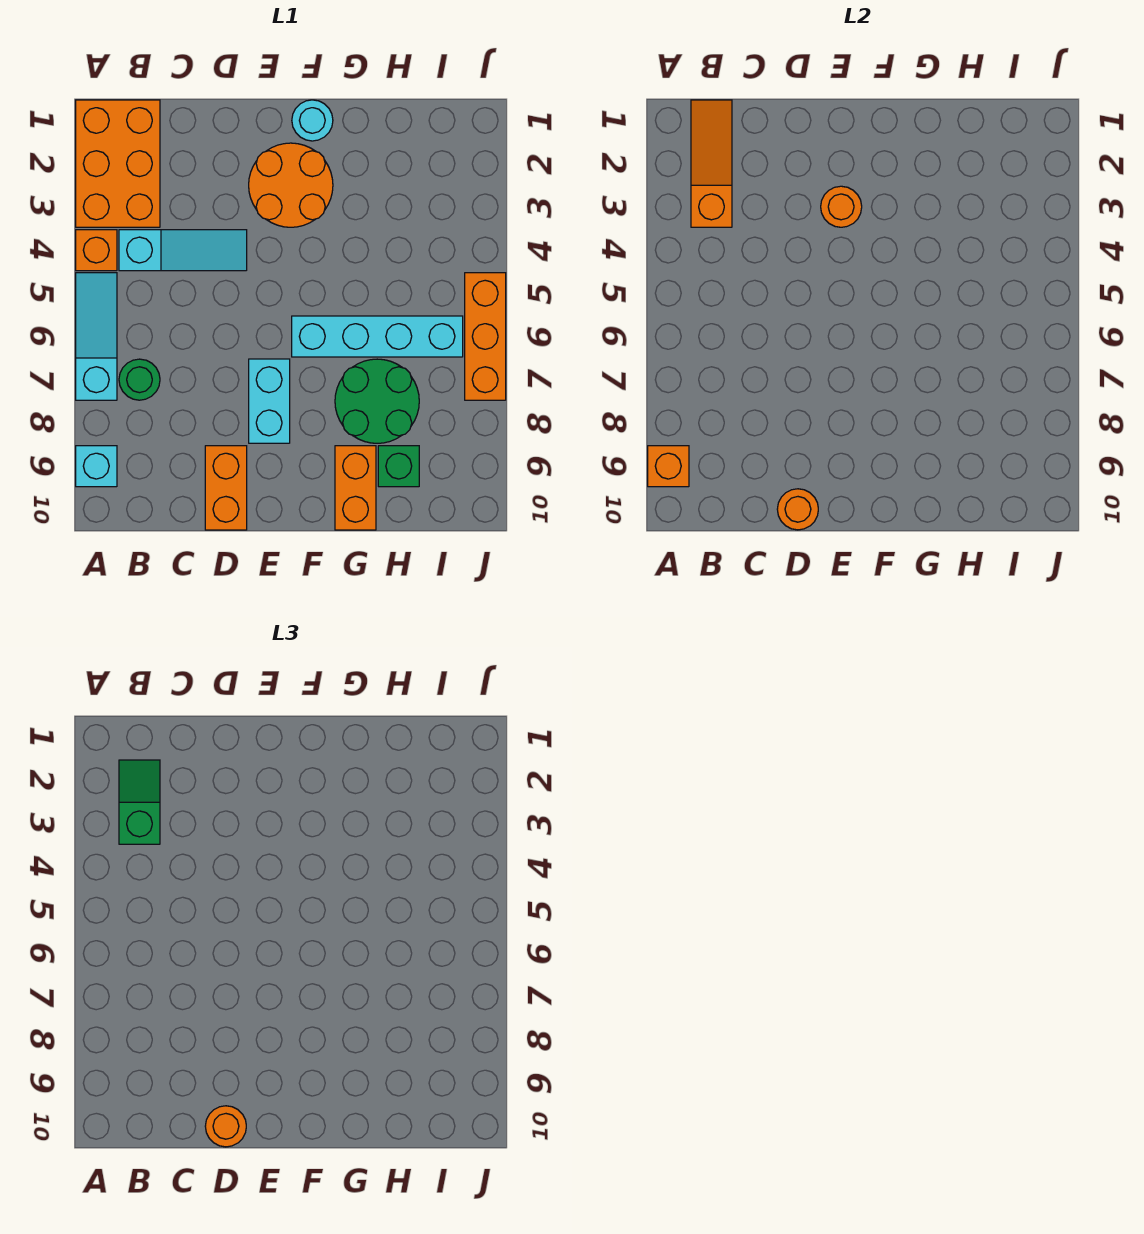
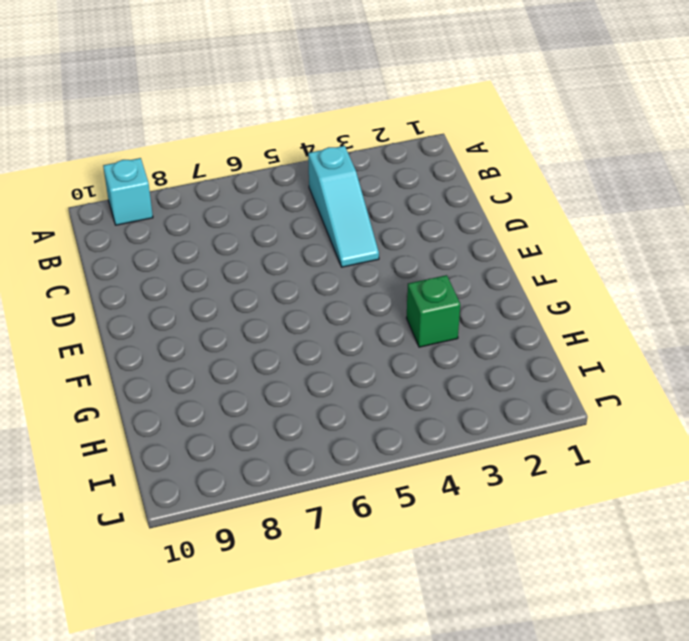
green 1x1 brick [407,275,460,347] -> green 1x1 brick moved to [378,446,419,487]
none -> orange 2x3 brick [76,100,160,227]
none -> orange 1x1 brick [76,230,117,271]
none -> cyan 1x3 slope [76,273,117,400]

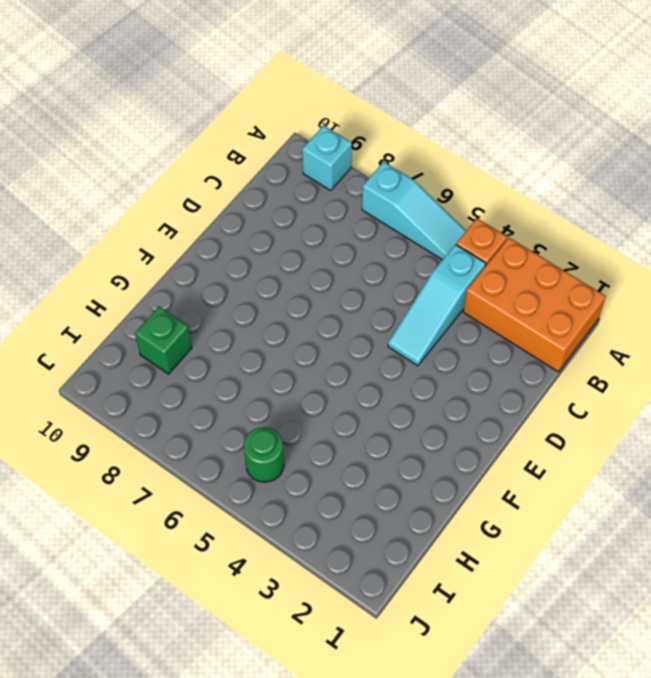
green 1x1 round brick [244,427,284,482] -> green 1x1 round brick moved to [119,359,160,400]
none -> orange 1x2 brick [205,446,247,530]
none -> orange 2x2 round brick [249,143,333,227]
none -> cyan 1x2 brick [249,359,290,443]

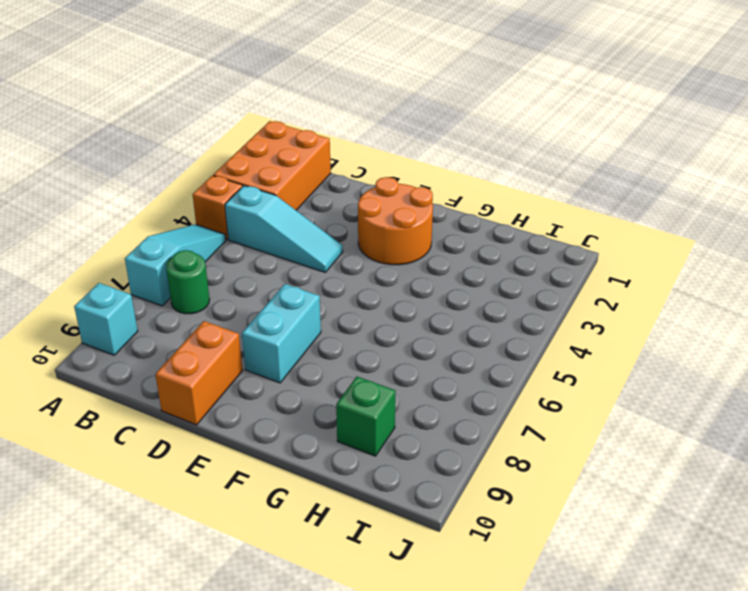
none -> cyan 1x1 round brick [292,100,333,141]
none -> cyan 1x4 brick [292,316,463,357]
none -> green 2x2 round brick [335,359,419,443]

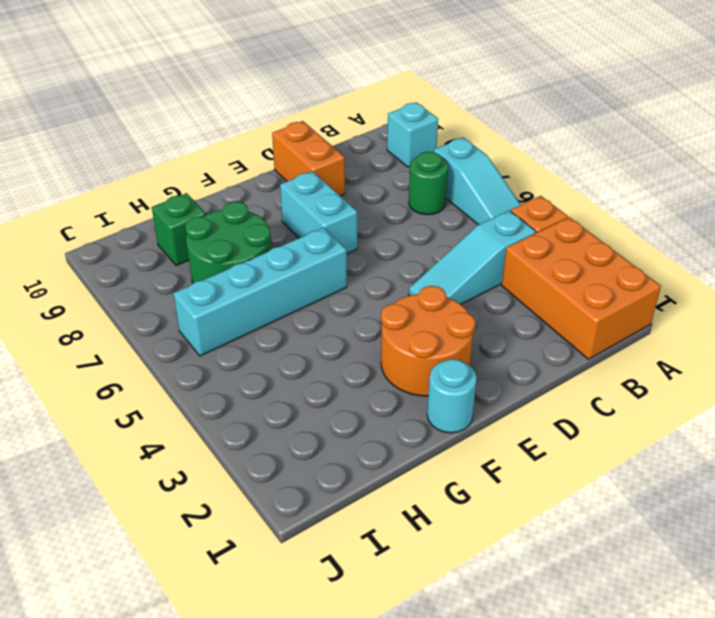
none -> orange 1x2 brick [335,446,376,530]
none -> orange 1x3 brick [465,273,506,400]
none -> orange 1x1 brick [648,446,689,487]

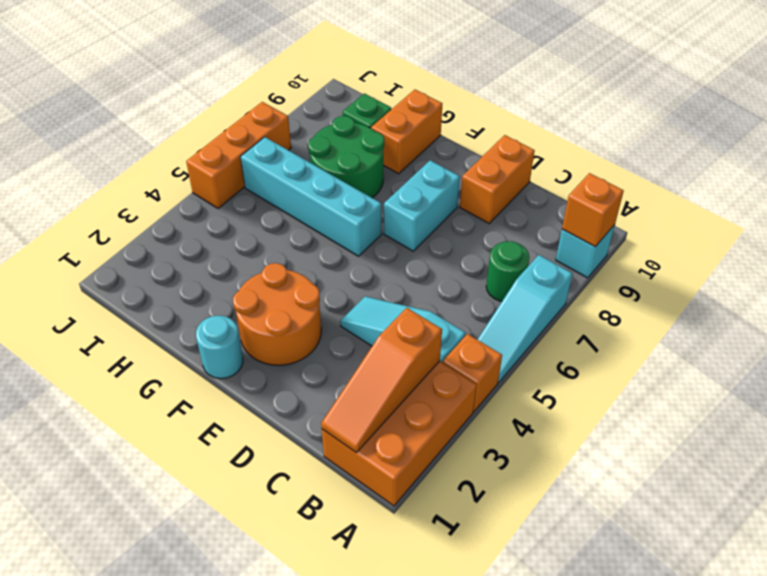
none -> orange 1x1 round brick [777,489,818,530]
none -> orange 1x1 round brick [821,186,862,227]
none -> green 1x2 slope [119,760,160,844]

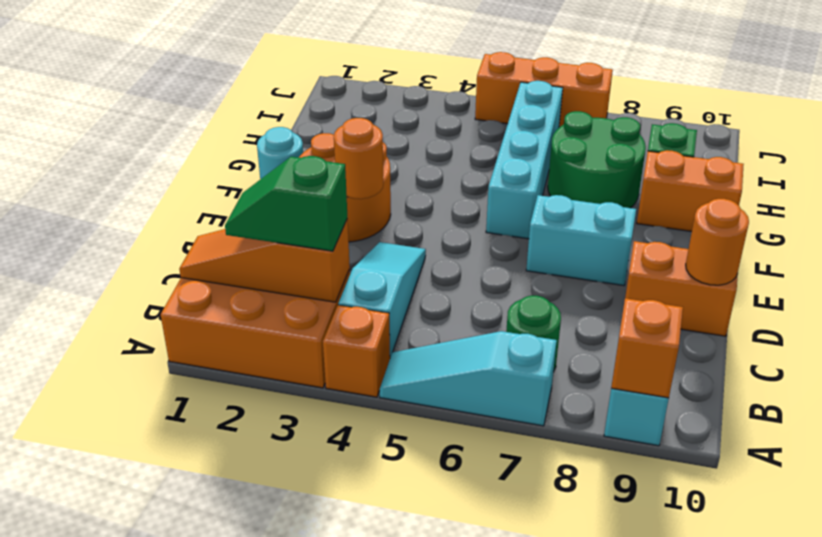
none -> orange 1x1 round brick [205,1106,246,1147]

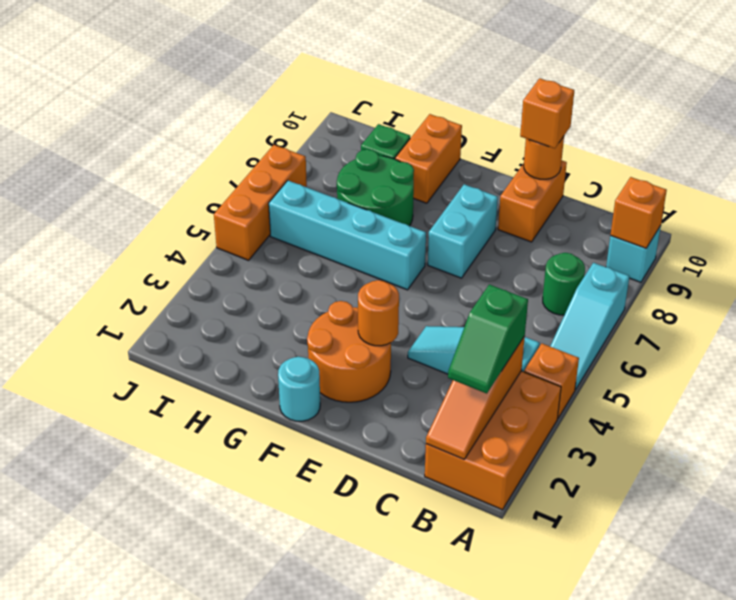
orange 1x1 brick [520,78,574,149] -> orange 1x1 round brick [205,1106,246,1147]

